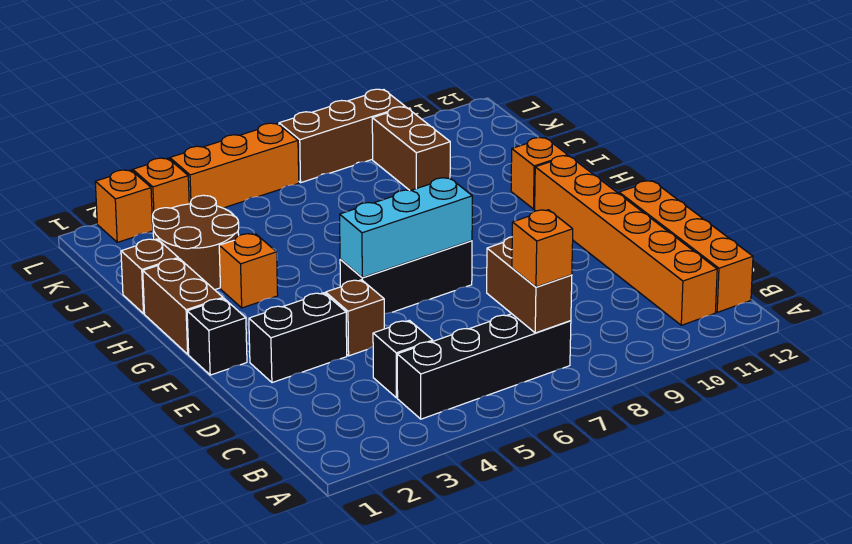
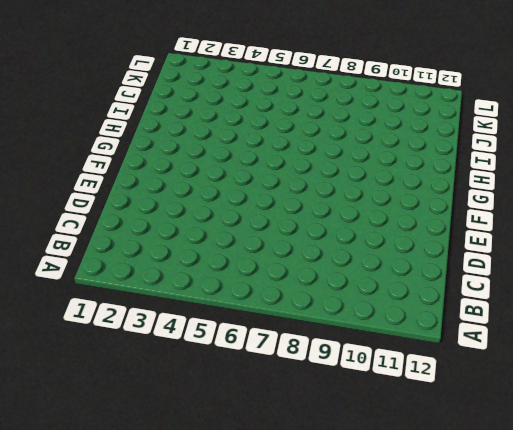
none -> black 1x4 brick [397,314,571,419]
none -> orange 1x6 brick [535,156,717,325]
none -> orange 1x4 brick [619,181,753,312]

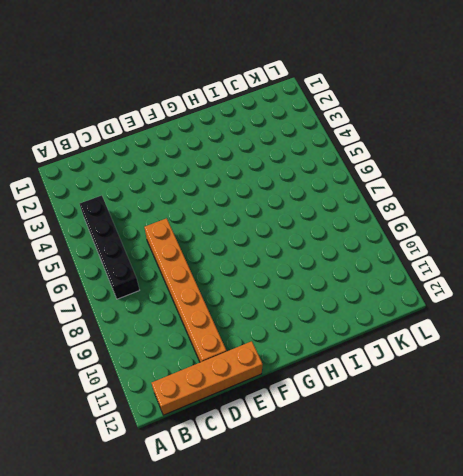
orange 1x6 brick [144,218,226,362] -> orange 1x6 brick turned to [535,156,717,325]
none -> black 1x1 brick [373,320,433,398]
none -> black 1x2 brick [249,293,347,383]
none -> brown 1x1 brick [326,280,384,356]

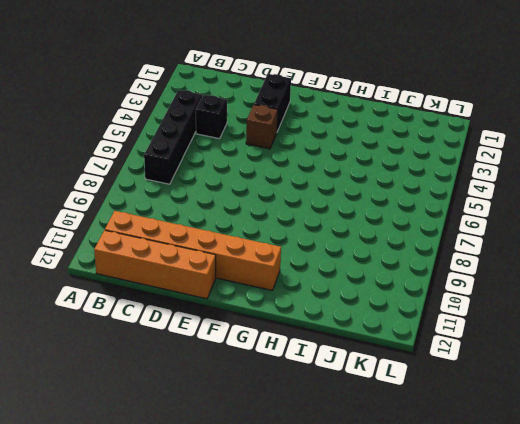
none -> black 1x1 brick [187,299,247,375]
none -> black 1x3 brick [340,241,472,314]
none -> brown 1x2 brick [143,259,223,354]

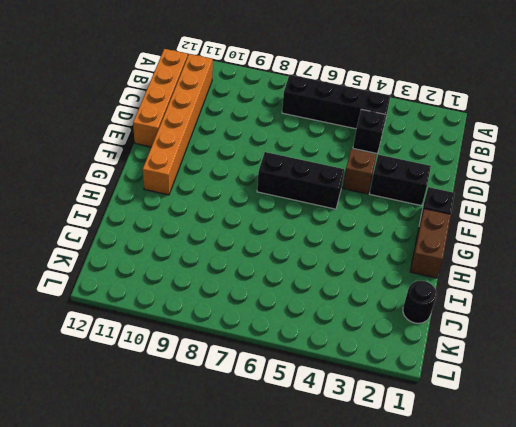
black 1x1 round brick [403,281,437,323] -> none
none -> orange 1x1 brick [219,233,278,308]
none -> orange 1x1 brick [511,137,568,209]
none -> brown 1x1 brick [121,239,178,313]

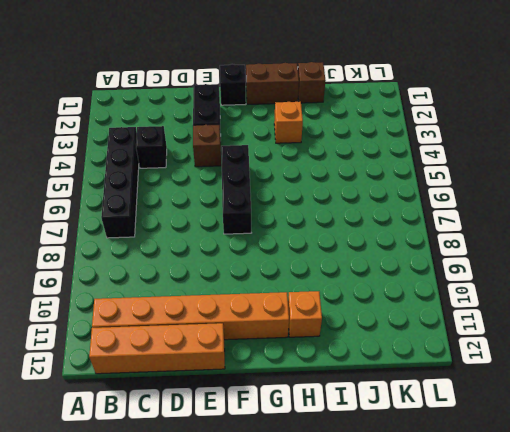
none -> brown 2x2 round brick [153,195,239,290]
none -> brown 1x2 brick [372,107,450,191]
none -> orange 1x1 brick [95,170,153,242]

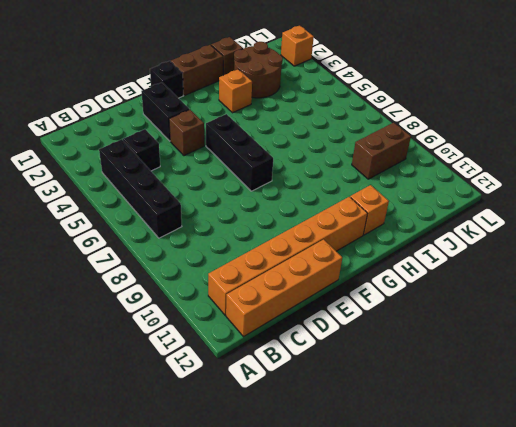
none -> orange 1x1 brick [133,158,189,224]
none -> orange 1x3 brick [170,123,299,208]
none -> brown 1x3 brick [279,89,405,182]

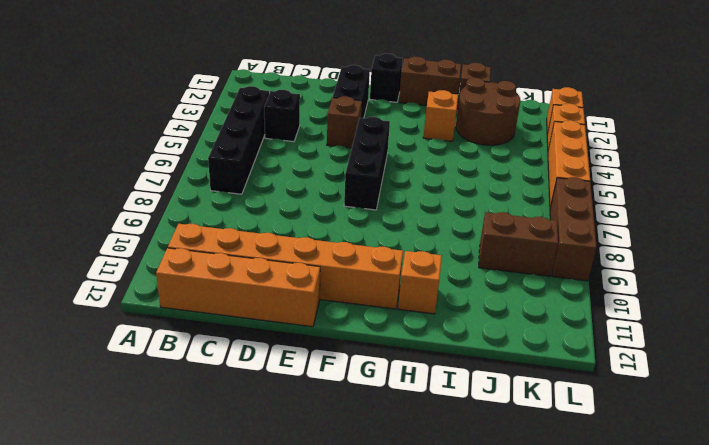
none -> brown 1x2 brick [487,237,572,333]
none -> cyan 1x3 brick [340,178,472,278]
none -> orange 1x1 brick [512,210,573,287]

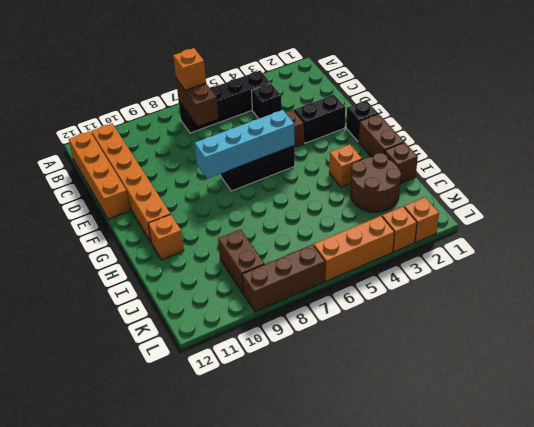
cyan 1x4 brick [195,110,295,179] -> cyan 1x3 brick [340,178,472,278]

